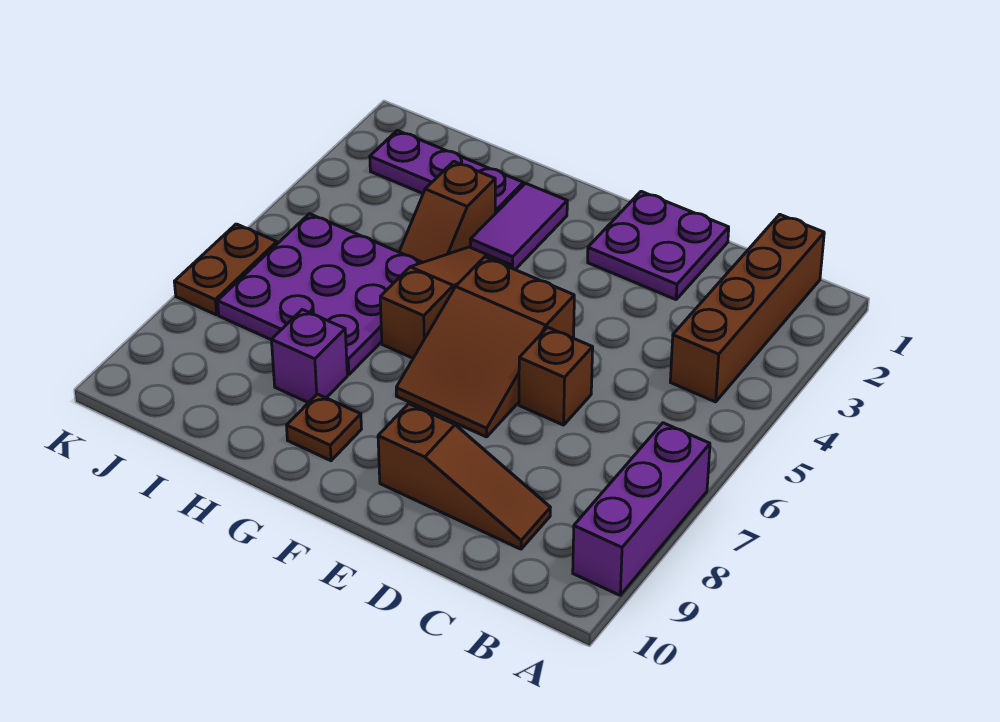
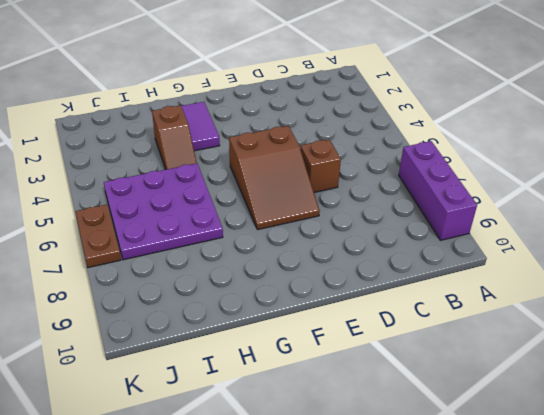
none -> brown 1x4 brick [670,214,824,402]
none -> brown 1x3 slope [378,404,550,549]
none -> purple 2x2 plate [588,191,729,300]

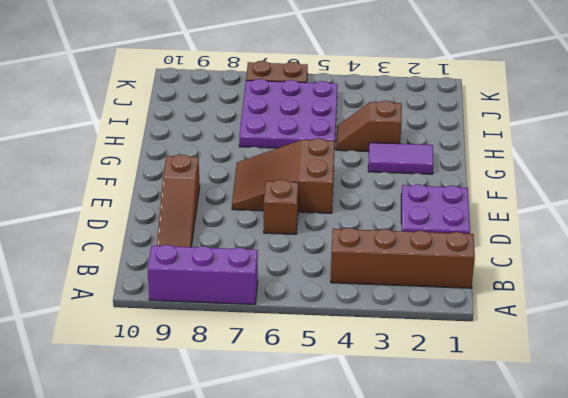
none -> brown 1x3 slope [380,247,511,358]
none -> brown 1x1 plate [287,394,361,461]
none -> purple 1x3 plate [370,131,523,213]

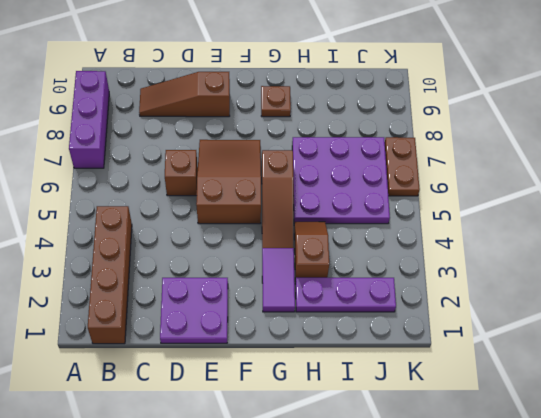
none -> purple 1x1 brick [271,310,347,403]

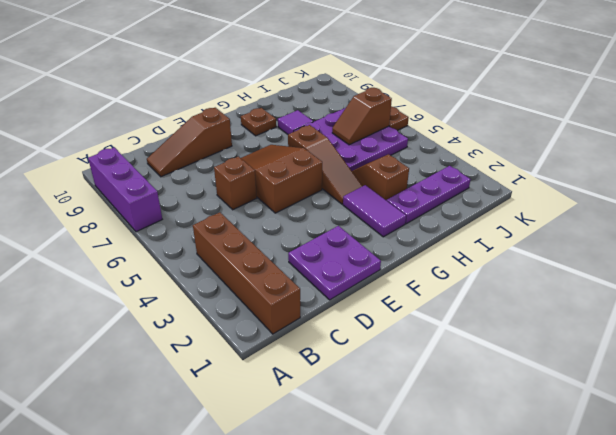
purple 1x1 tile [278,110,313,134] -> purple 1x1 brick [271,310,347,403]
brown 1x2 slope [332,88,392,145] -> none

